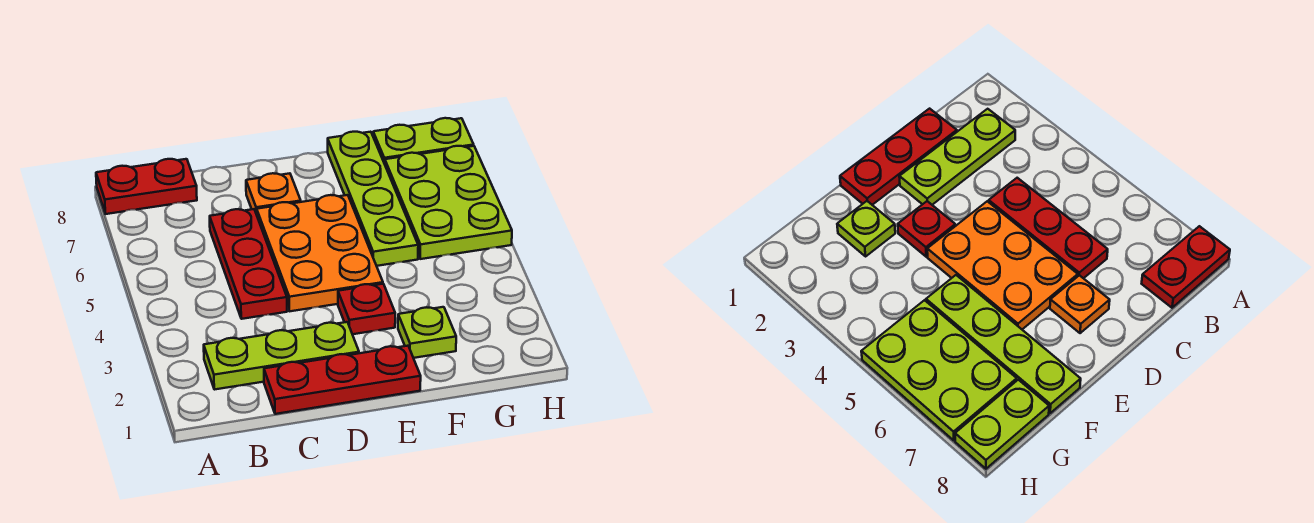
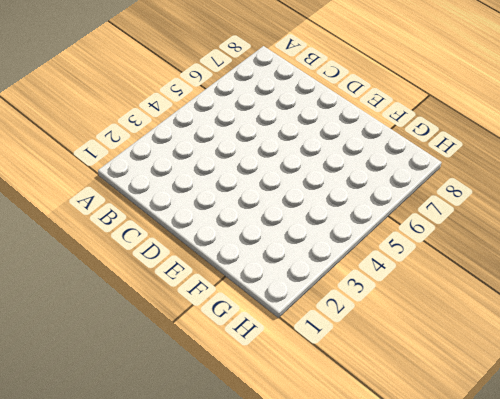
none -> red 1x2 plate [96,159,197,214]
none -> lime 1x3 plate [204,322,359,390]

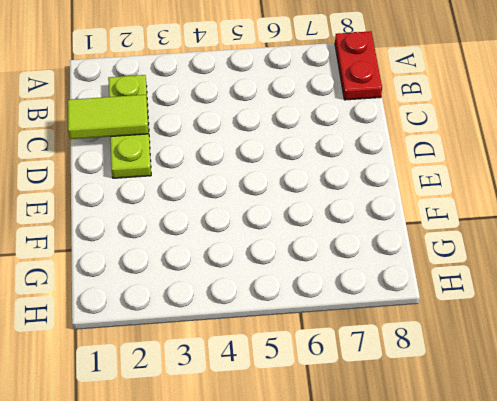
lime 1x2 tile [68,95,149,139] -> none
none -> red 1x3 plate [264,346,421,414]
none -> red 1x3 plate [210,209,287,319]

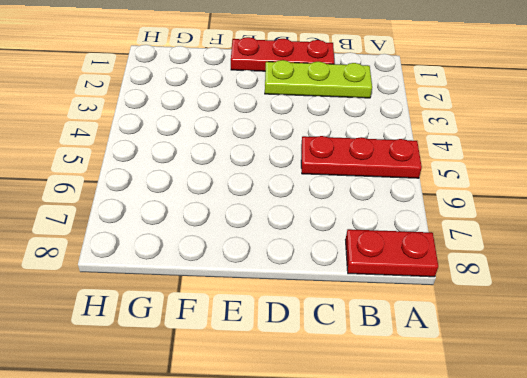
red 1x3 plate [301,136,422,178] -> red 1x3 plate turned to [210,209,287,319]
none -> orange 2x3 plate [257,195,383,311]
none -> orange 1x1 plate [246,173,301,214]

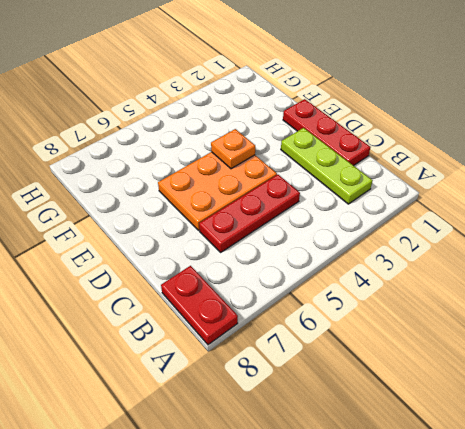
orange 1x1 plate [211,129,255,169] -> orange 1x1 plate moved to [246,173,301,214]
none -> red 1x1 plate [338,284,395,334]
none -> lime 1x1 plate [398,307,456,358]

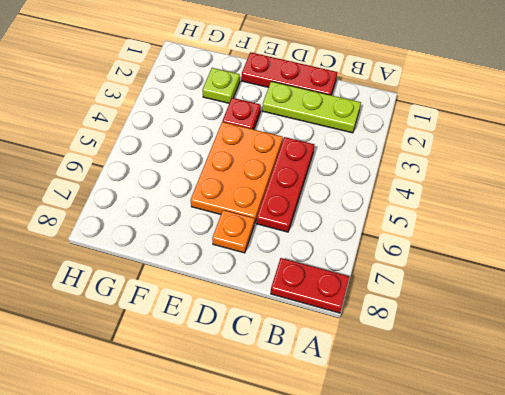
none -> lime 1x4 plate [328,132,418,266]
none -> lime 2x3 plate [385,146,512,259]

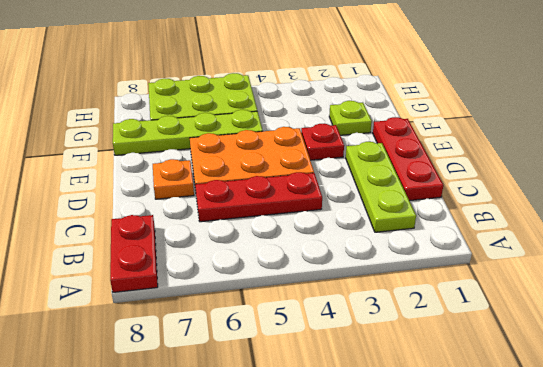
none -> lime 1x2 plate [373,118,474,164]

